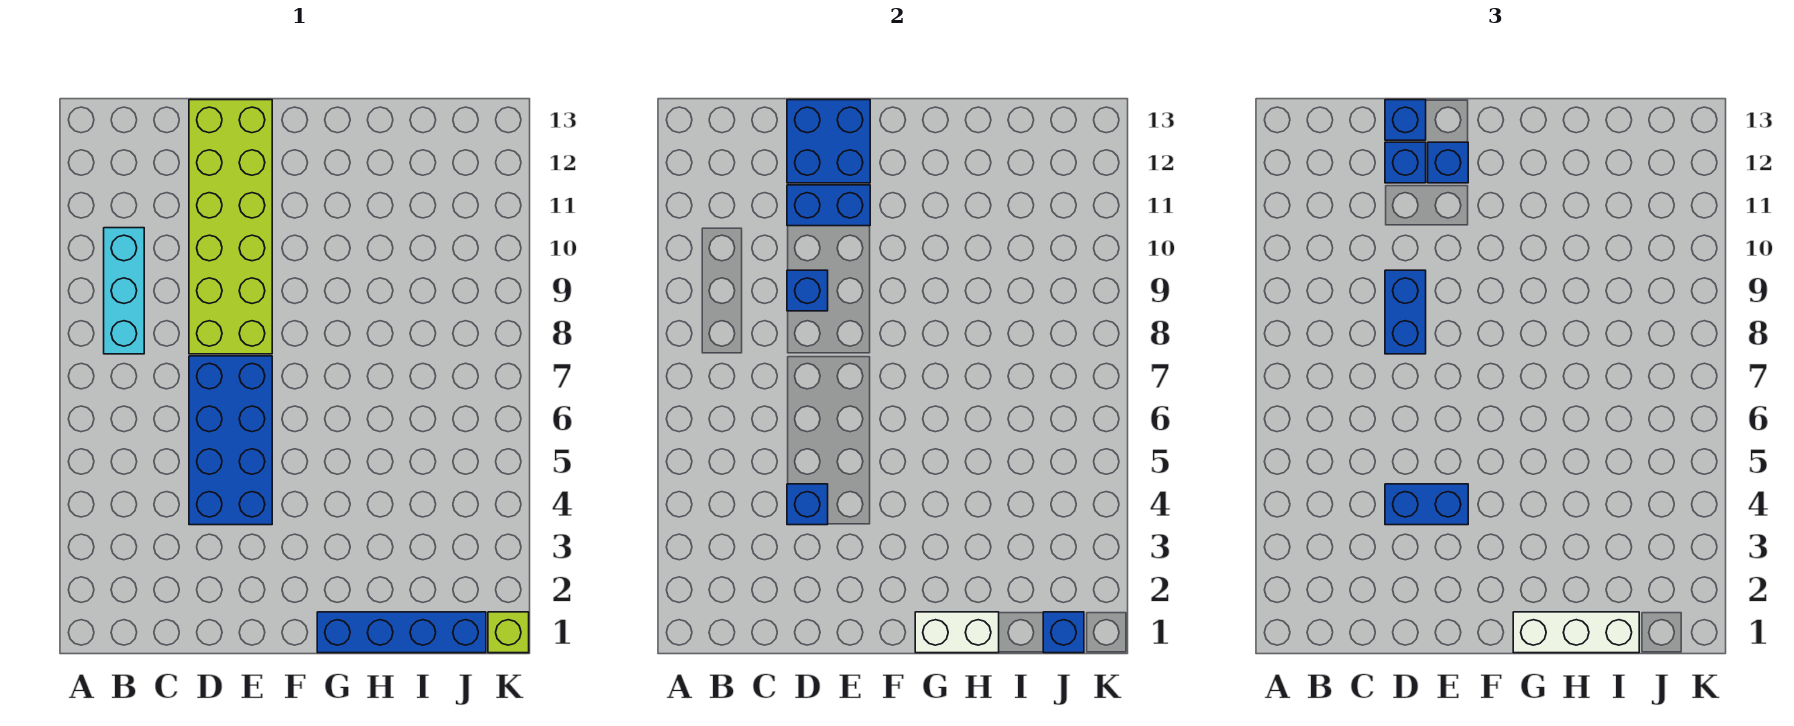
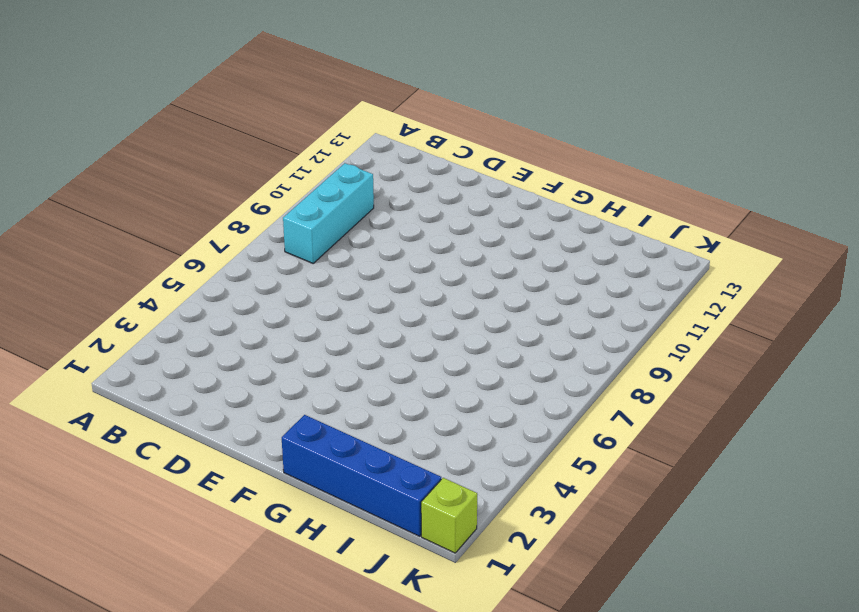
none -> blue 2x4 brick [189,356,272,525]
none -> lime 2x6 brick [189,100,272,354]
none -> blue 1x1 brick [787,484,828,525]

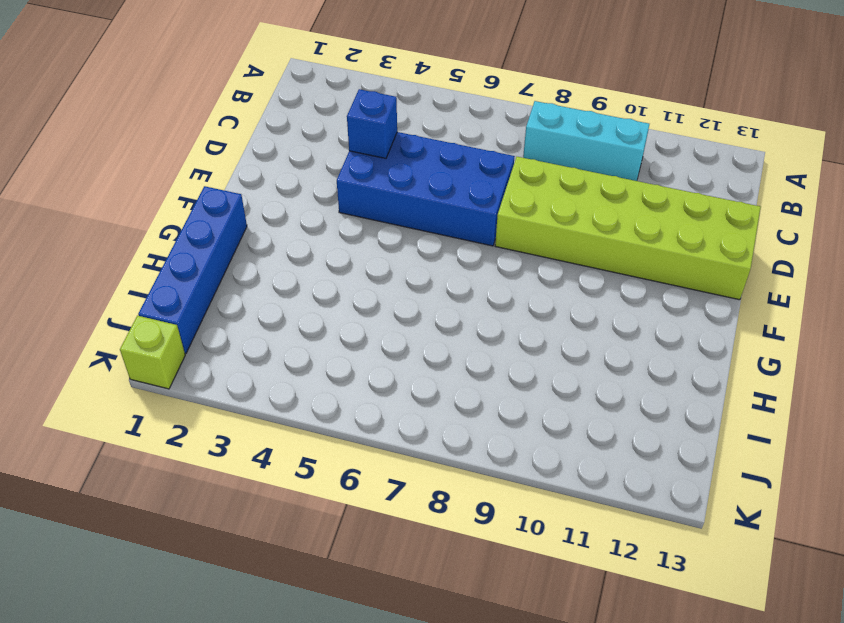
none -> blue 1x1 brick [787,270,828,311]
none -> blue 1x2 brick [787,185,870,226]
none -> blue 2x2 brick [787,100,870,183]

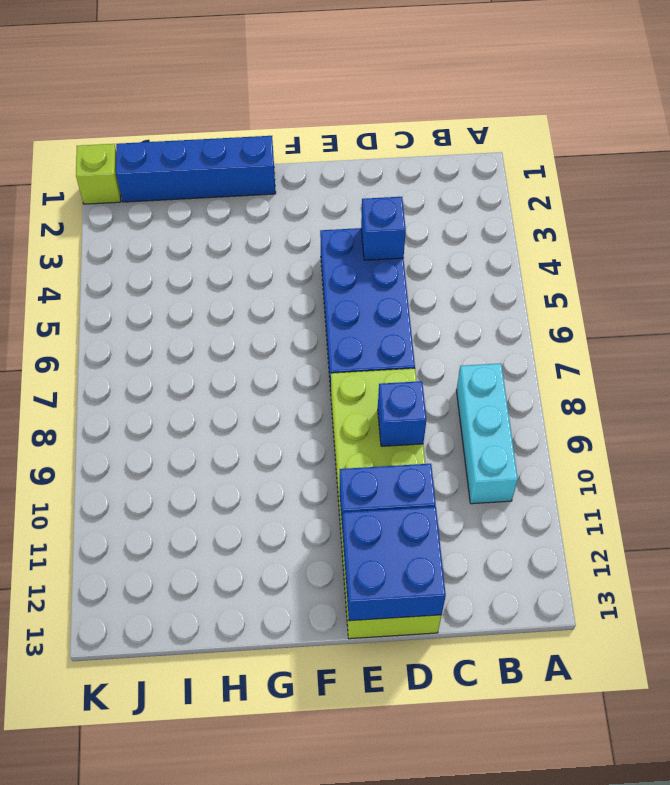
none -> white 1x2 brick [915,612,999,653]
none -> blue 1x1 brick [1043,612,1084,653]
none -> blue 1x2 brick [1385,484,1468,525]

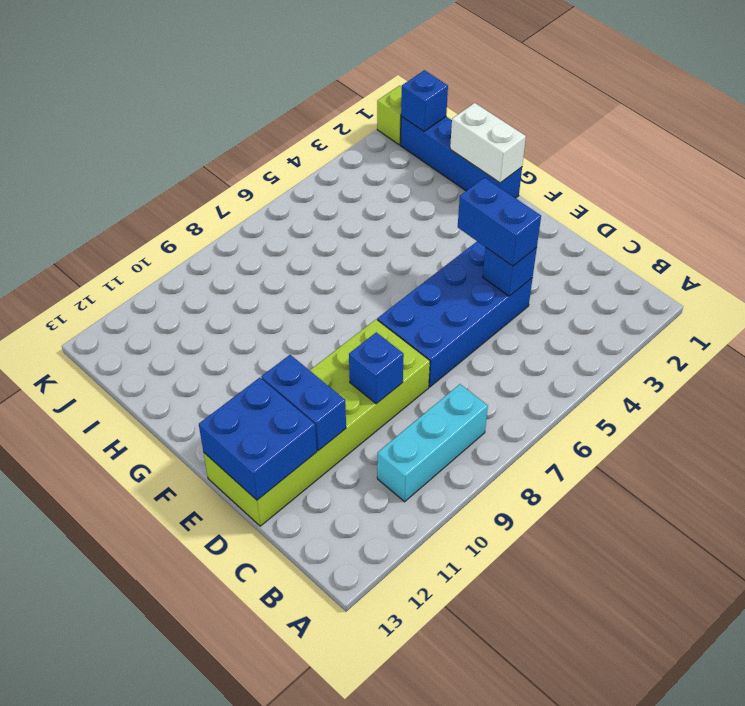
none -> blue 1x2 brick [1385,270,1426,354]
none -> blue 1x1 brick [1385,142,1426,183]
none -> blue 1x1 brick [1385,100,1426,140]

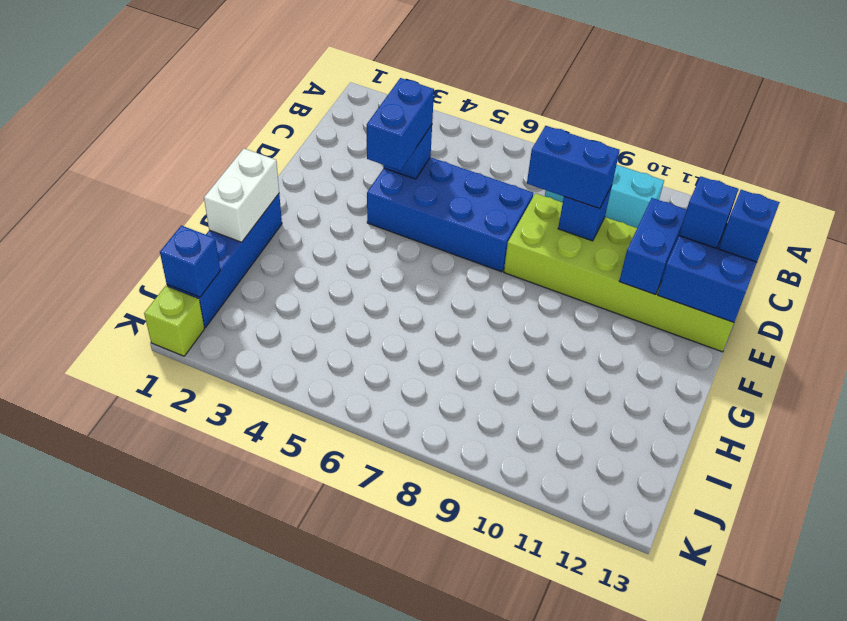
none -> blue 1x1 brick [1428,142,1468,183]
none -> white 1x3 brick [1513,612,1639,653]

